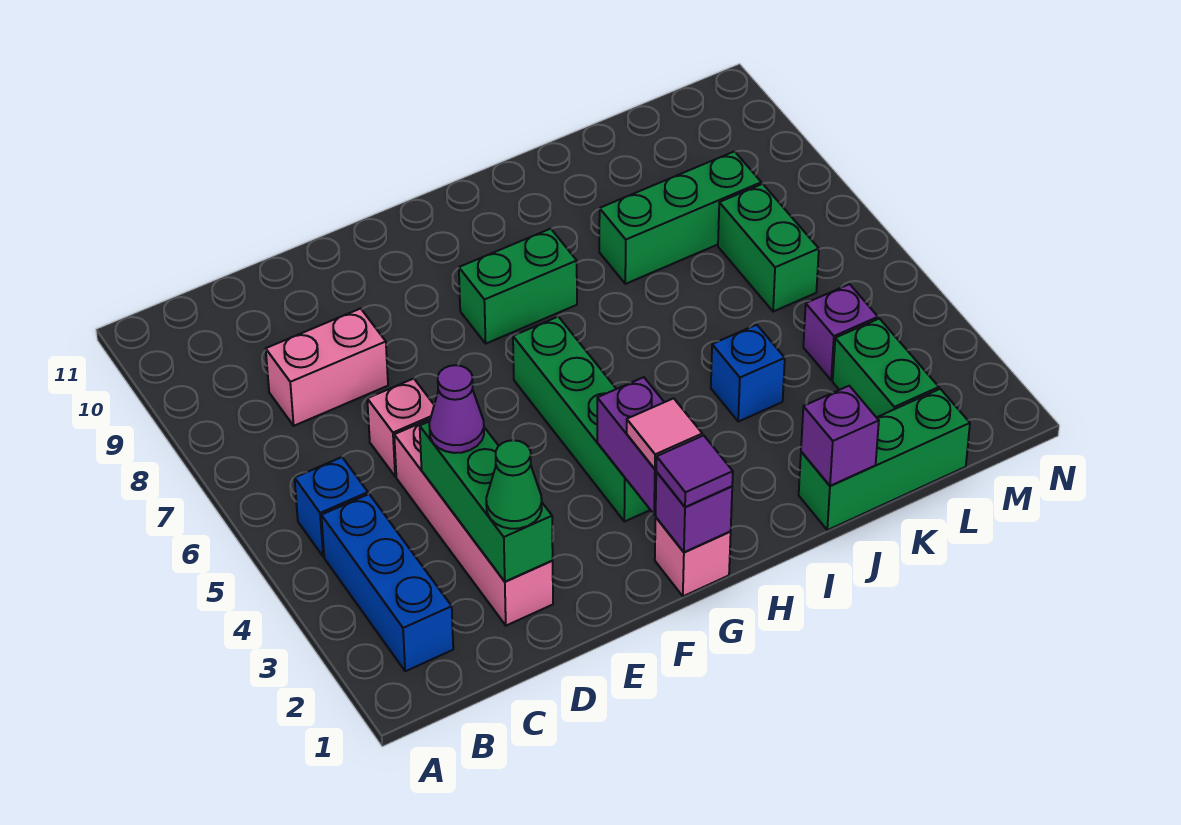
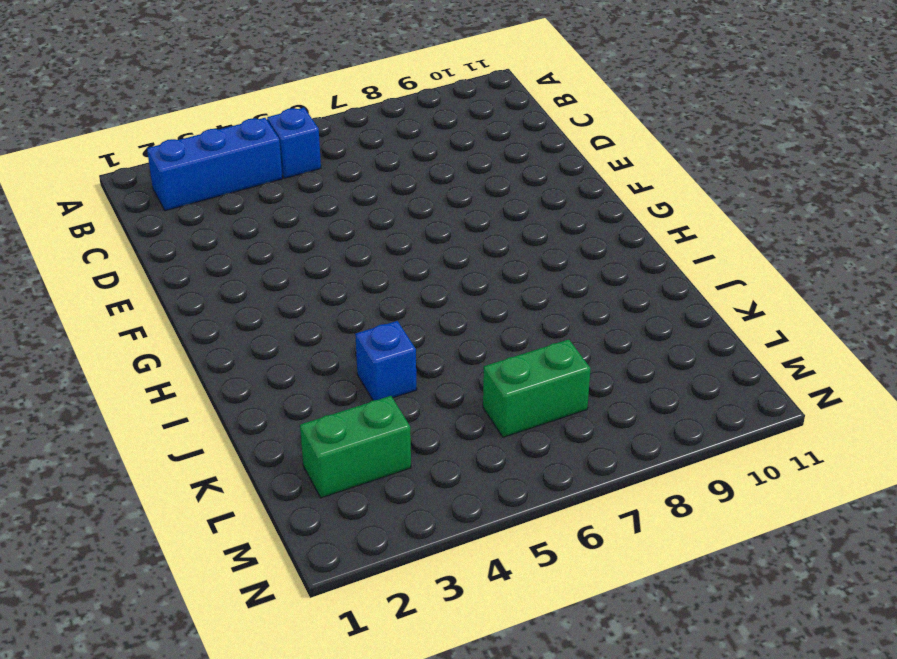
none -> pink 1x2 brick [266,309,388,426]
none -> pink 1x4 brick [394,419,553,626]
none -> pink 1x1 brick [367,379,434,477]

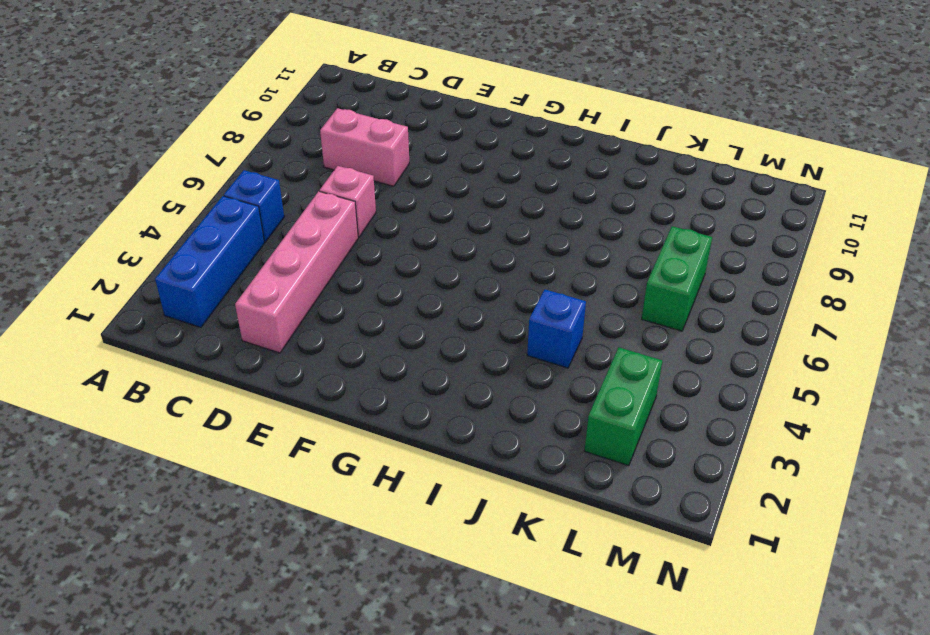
none -> pink 1x1 brick [655,518,731,596]
none -> green 1x4 brick [513,317,650,522]
none -> green 1x2 brick [459,229,577,344]

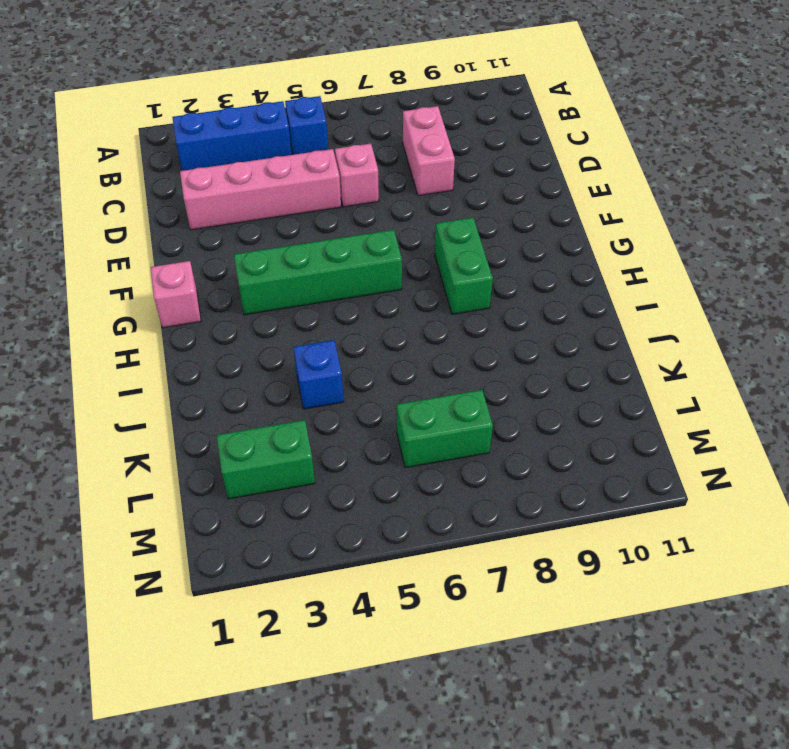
none -> green 1x3 brick [799,389,970,530]
none -> green 1x3 brick [599,151,761,284]
none -> purple 1x1 brick [803,284,878,380]

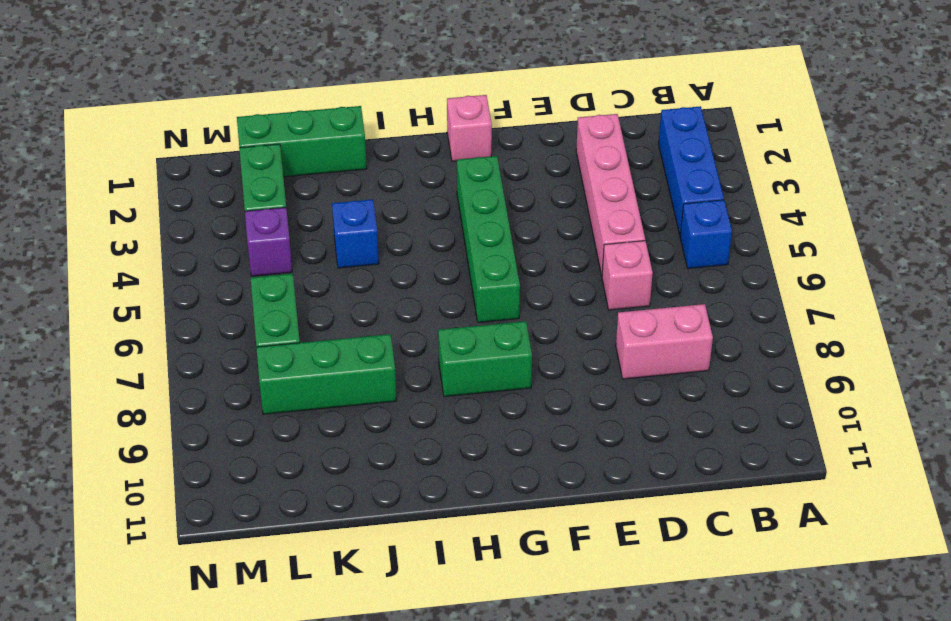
none -> green 1x3 brick [420,421,553,582]
none -> purple 1x1 brick [656,472,732,552]
none -> purple 1x2 brick [597,377,664,514]

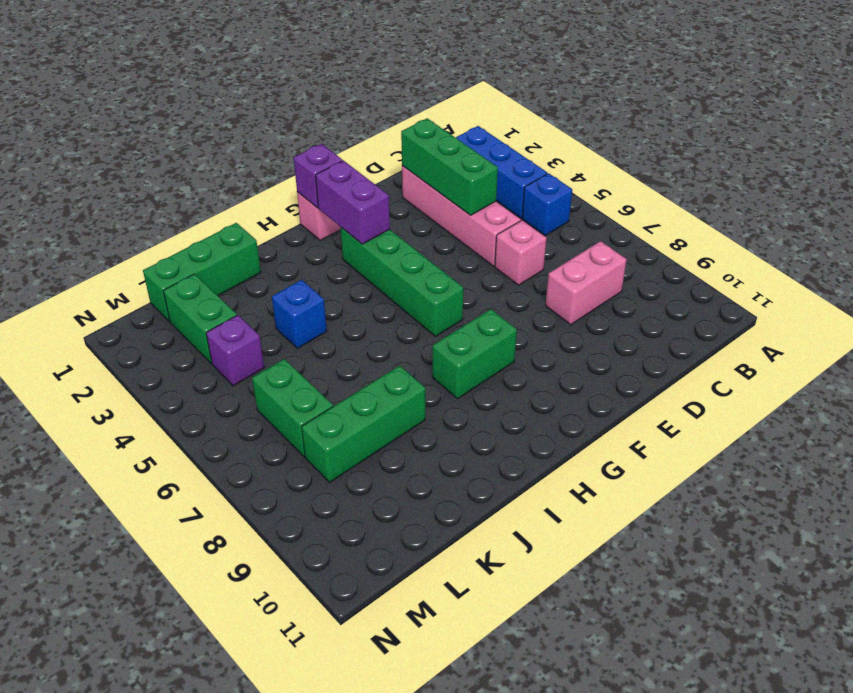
none -> purple 1x1 brick [801,386,879,486]
none -> green 1x1 cone [486,440,542,529]
none -> purple 1x1 cone [429,365,484,453]

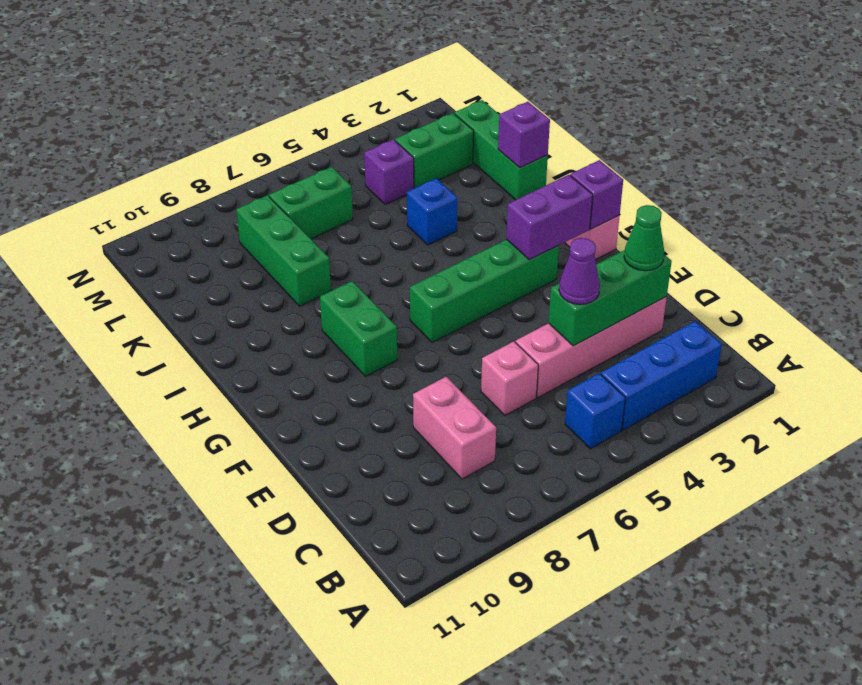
none -> purple 1x1 tile [656,435,733,507]
none -> pink 1x1 tile [627,398,702,469]

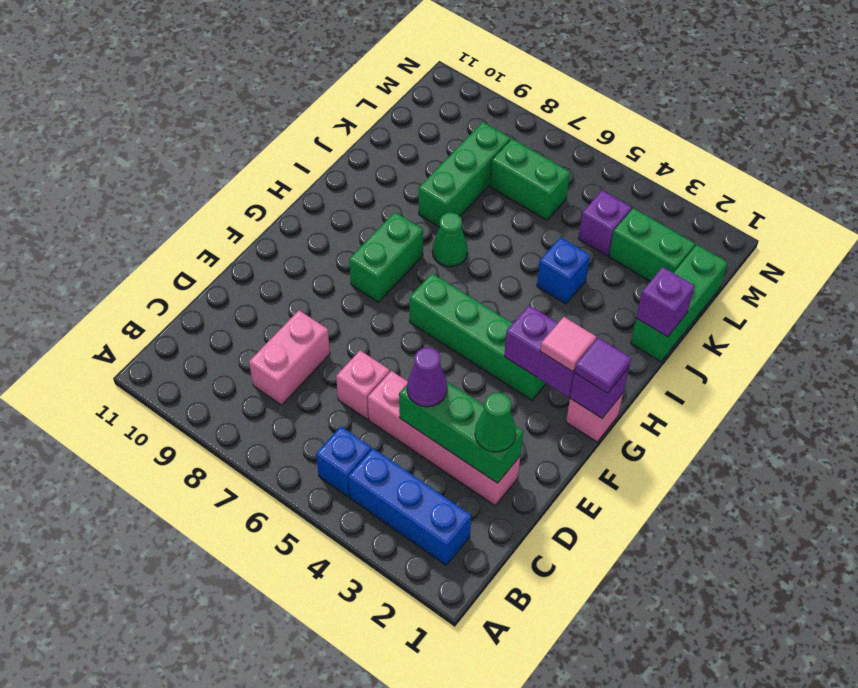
green 1x1 cone [432,213,467,267] -> none

